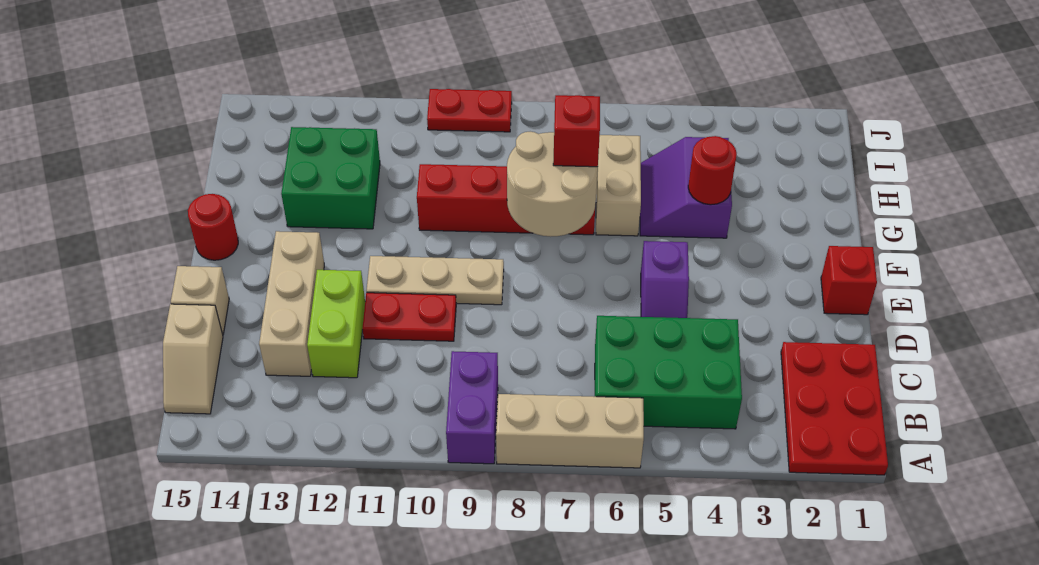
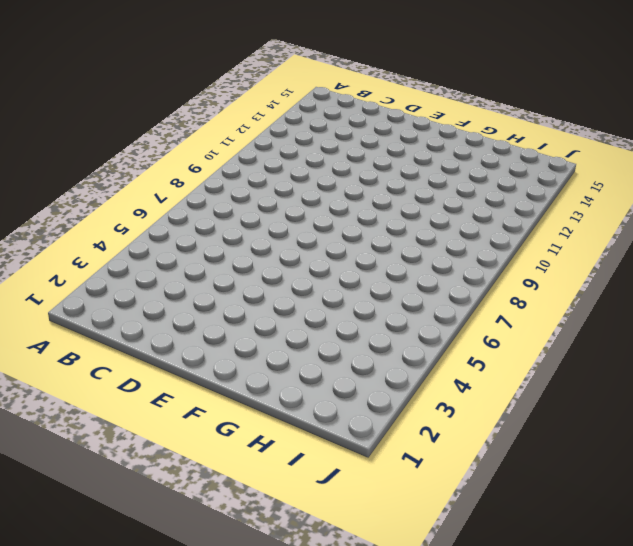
none -> red 2x3 plate [781,342,888,475]
none -> tan 1x3 brick [496,394,644,468]
none -> purple 1x2 brick [446,351,498,464]

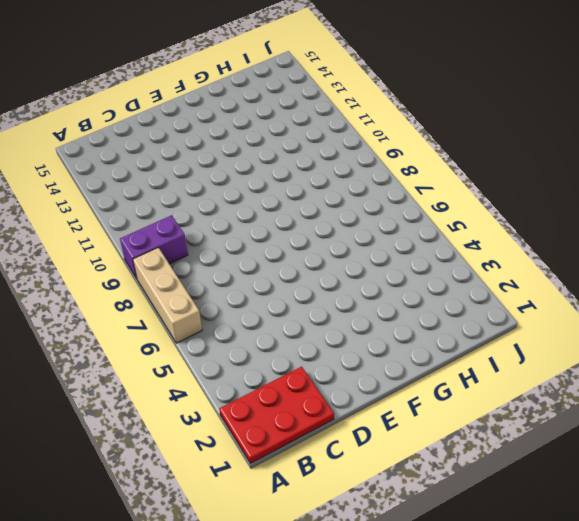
none -> green 2x3 brick [595,316,742,429]
none -> tan 1x2 slope [163,304,223,414]
none -> lime 1x2 brick [307,270,365,378]

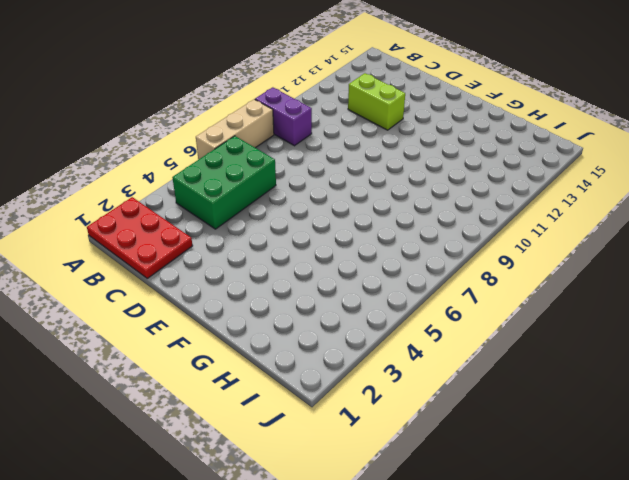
none -> tan 1x2 slope [163,304,223,414]
none -> tan 1x3 brick [259,231,324,376]
none -> purple 1x2 slope [641,241,689,318]

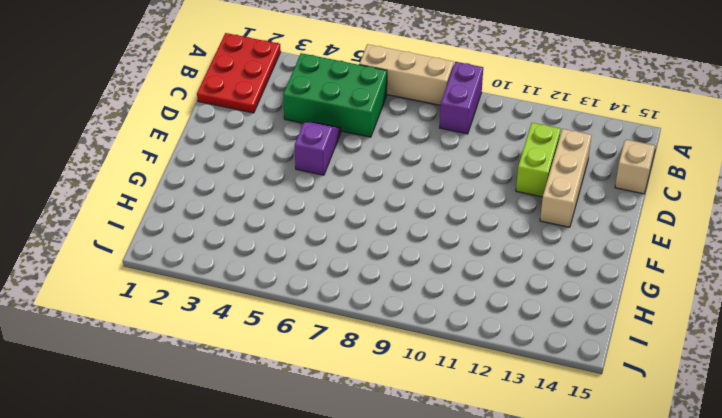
none -> red 1x2 plate [362,293,456,341]
none -> tan 1x1 brick [171,266,229,334]
none -> red 1x1 brick [821,246,877,315]

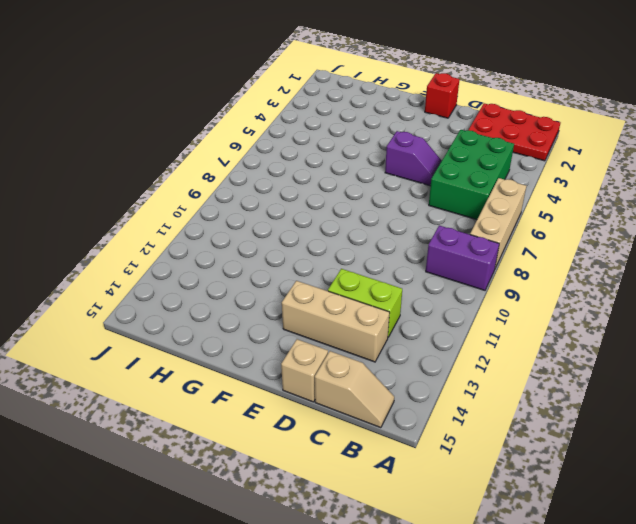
none -> red 1x2 plate [362,293,456,341]
none -> tan 1x3 plate [366,256,504,305]
none -> red 1x1 round brick [188,194,238,260]

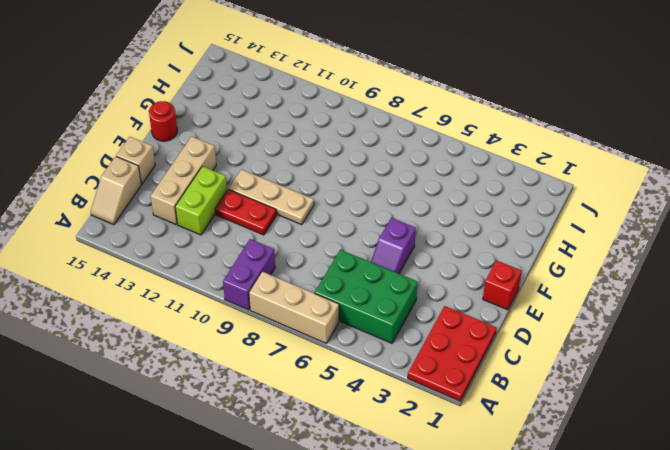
none -> purple 2x2 slope [640,137,732,238]
none -> tan 1x2 brick [596,135,641,236]
none -> red 1x4 brick [417,164,595,235]

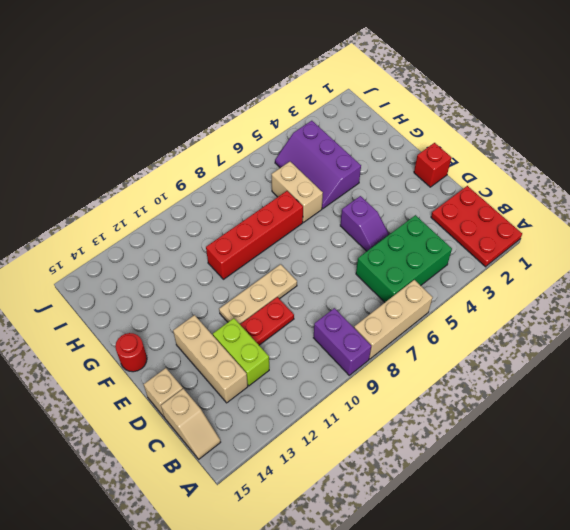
purple 2x3 slope [275,121,361,209] -> purple 2x2 slope [640,137,732,238]
none -> green 2x2 brick [281,127,380,229]
none -> red 1x2 plate [427,89,512,132]
none -> tan 2x2 round brick [507,132,598,237]

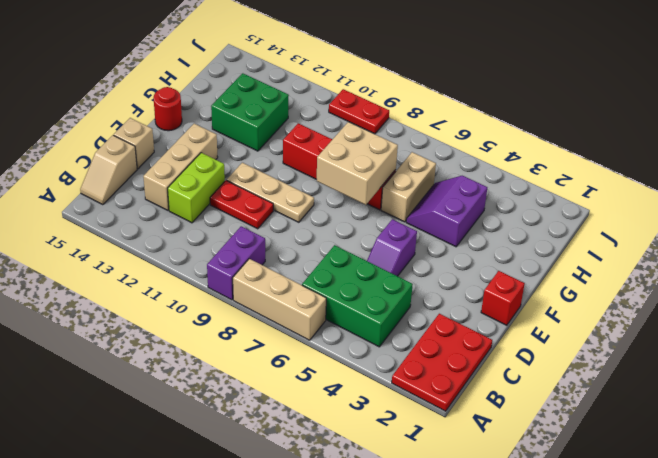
tan 2x2 brick [317,122,398,205] -> tan 2x2 round brick [507,132,598,237]
none -> red 1x1 round brick [688,136,737,205]
none -> red 1x1 brick [553,95,600,167]

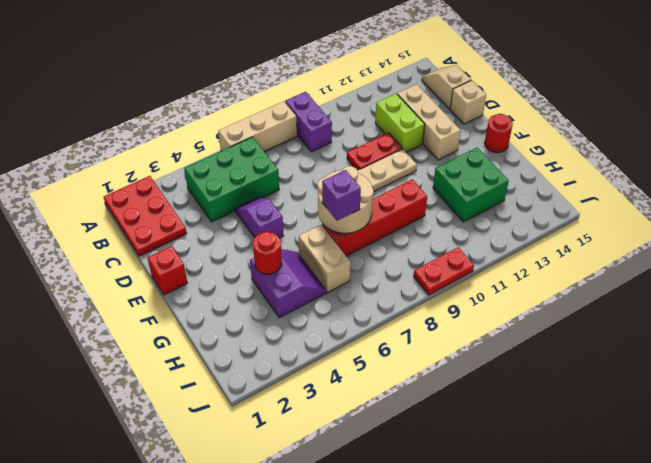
purple 1x1 brick [322,170,361,221] -> red 1x1 brick [553,95,600,167]

